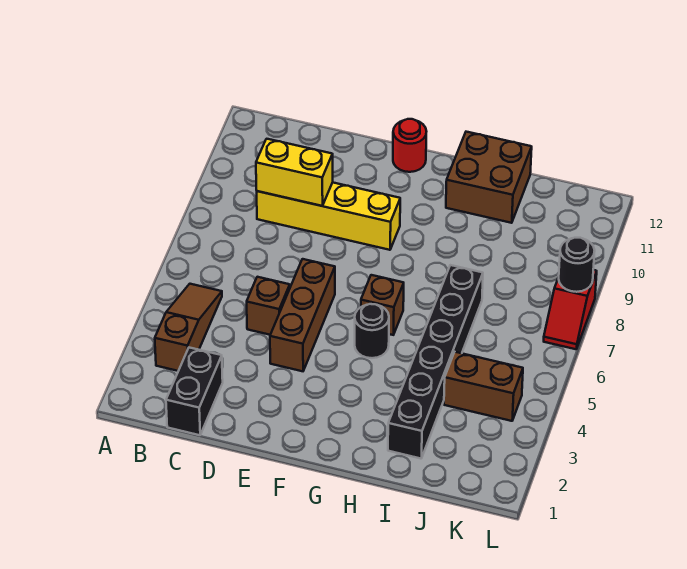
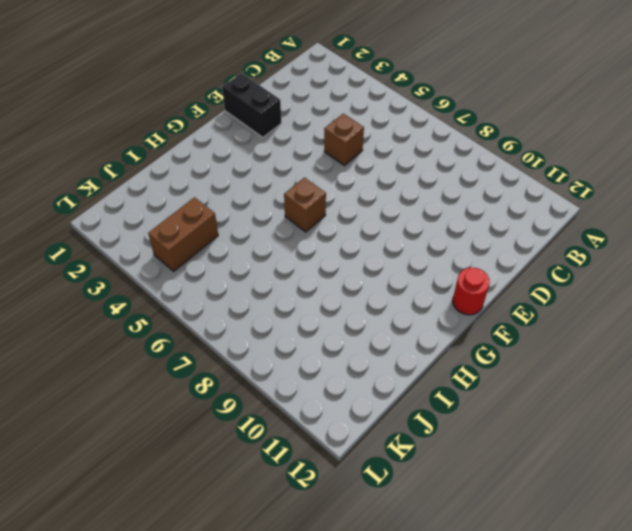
black 1x2 brick [222,73,281,137] -> black 1x2 brick moved to [166,348,223,435]
none -> brown 1x3 slope [155,284,222,371]
none -> yellow 1x4 brick [257,182,400,250]
none -> brown 1x3 brick [270,259,335,371]

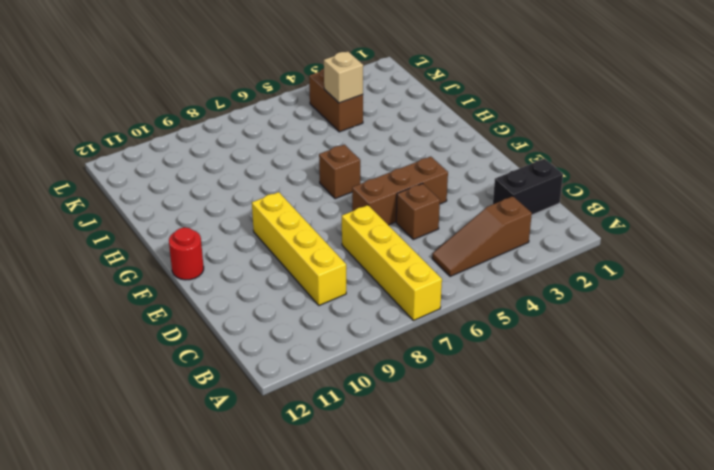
yellow 1x4 brick [342,205,442,321] -> none
tan 1x1 brick [324,51,363,103] -> none
none -> black 1x1 round brick [355,304,389,358]
none -> brown 2x2 brick [446,132,532,223]
none -> black 1x6 brick [388,265,483,459]

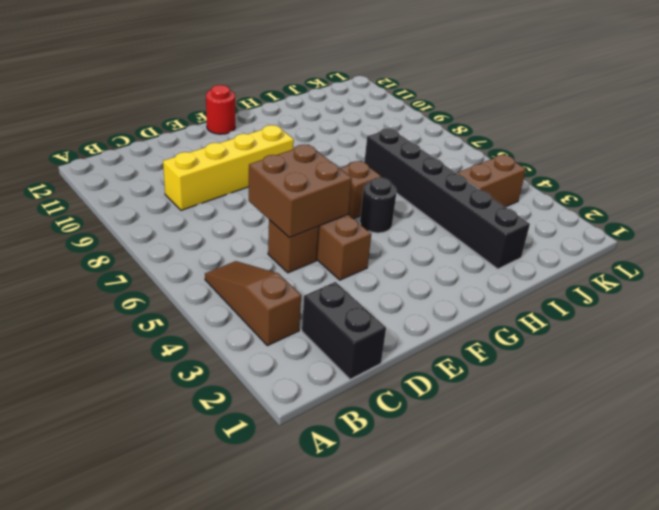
brown 2x2 brick [249,144,352,238] -> brown 2x2 brick moved to [446,132,532,223]
none -> red 1x2 slope [544,270,597,349]
none -> yellow 1x2 brick [256,139,333,206]
none -> black 1x1 round brick [558,238,595,292]

